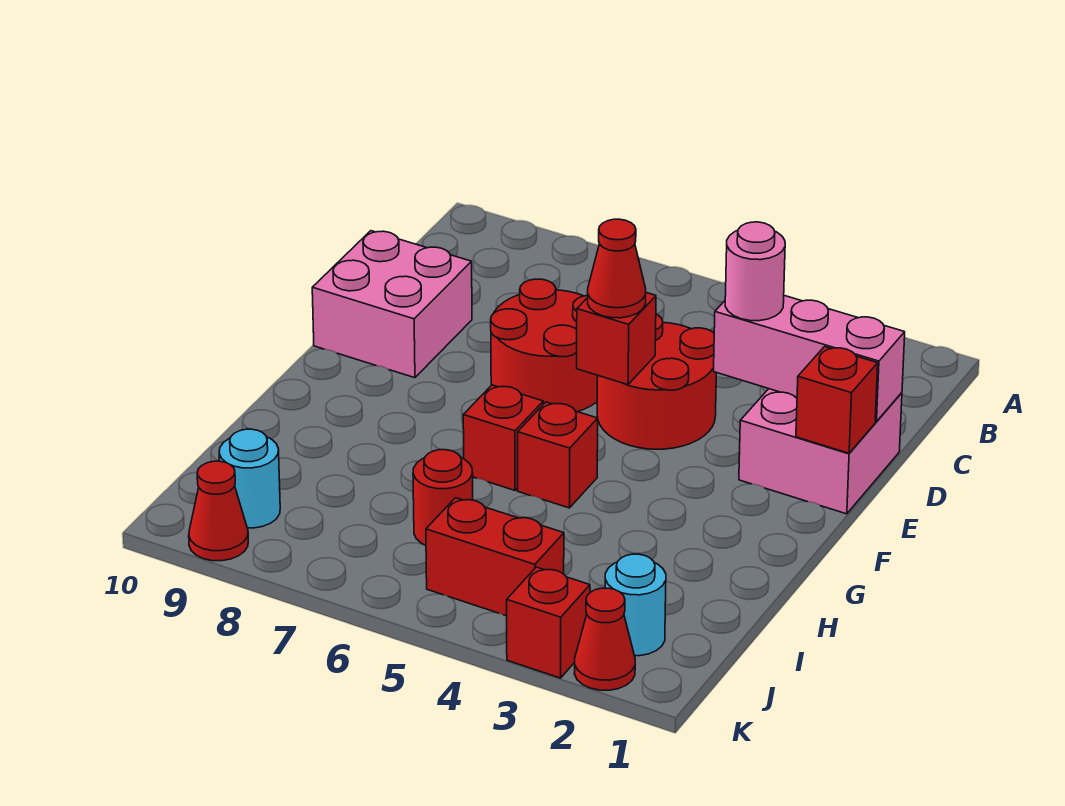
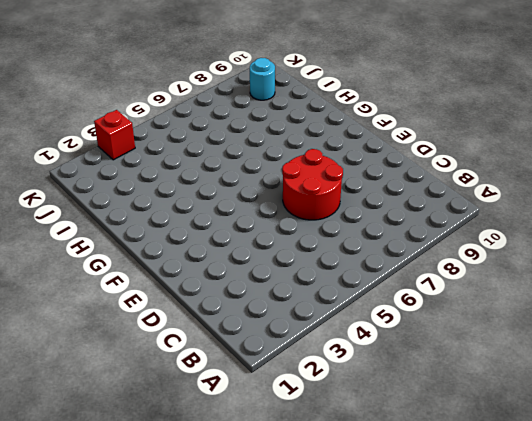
none -> pink 2x2 brick [739,389,902,514]
none -> red 2x2 round brick [597,314,716,449]
none -> pink 2x2 brick [312,231,472,378]

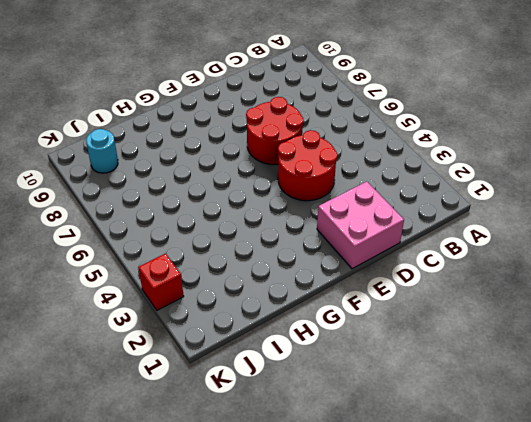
none -> pink 2x2 brick [312,231,472,378]
none -> red 1x1 brick [518,402,598,508]
none -> red 1x1 brick [463,385,543,490]

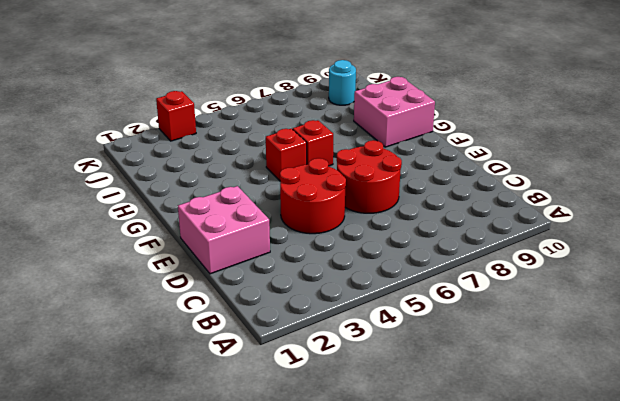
pink 2x2 brick [354,77,435,147] -> pink 2x2 brick moved to [312,231,472,378]
none -> red 1x1 round brick [413,450,473,545]
none -> cyan 1x1 round brick [605,554,666,656]
none -> red 1x2 brick [426,498,564,616]

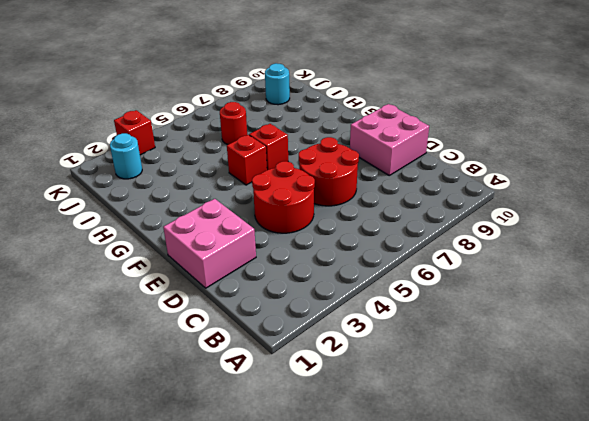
none -> red 1x2 brick [426,498,564,616]
none -> red 1x1 cone [574,588,635,690]
none -> red 1x1 cone [189,461,248,561]

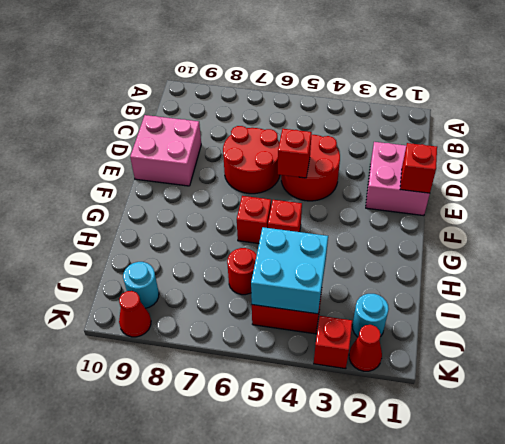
cyan 2x2 brick [251,227,328,314] -> none
none -> pink 1x3 brick [714,296,905,422]
none -> pink 1x1 round brick [725,222,785,321]
none -> red 1x1 cone [588,219,646,318]

